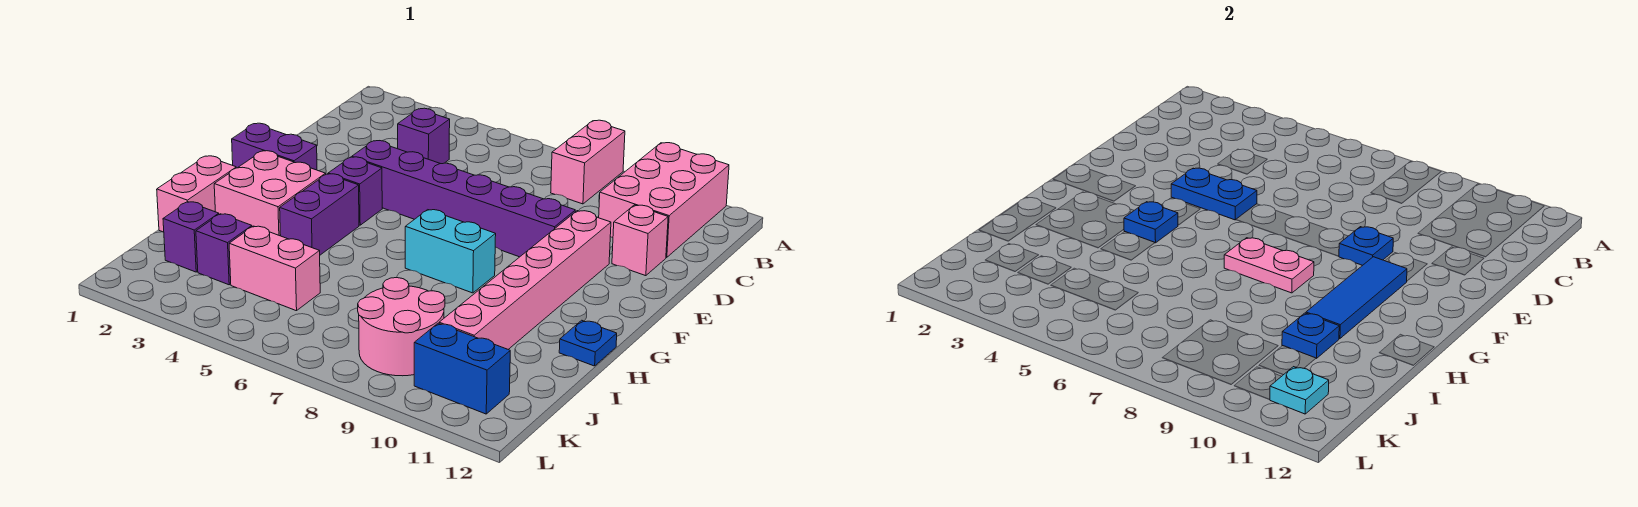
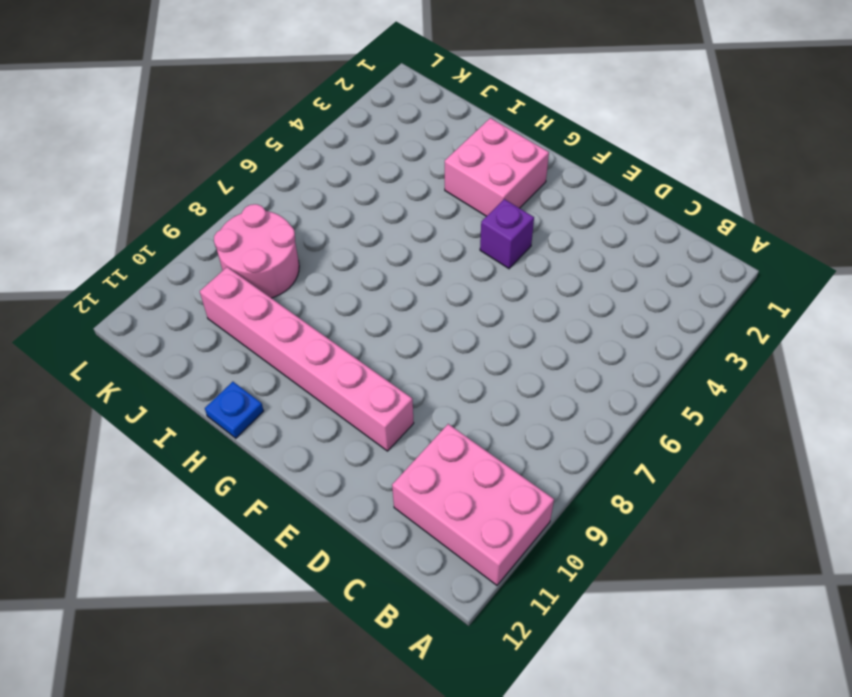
none -> pink 1x2 brick [551,120,625,204]
none -> purple 1x1 brick [398,108,450,164]
none -> pink 1x1 brick [612,205,668,276]

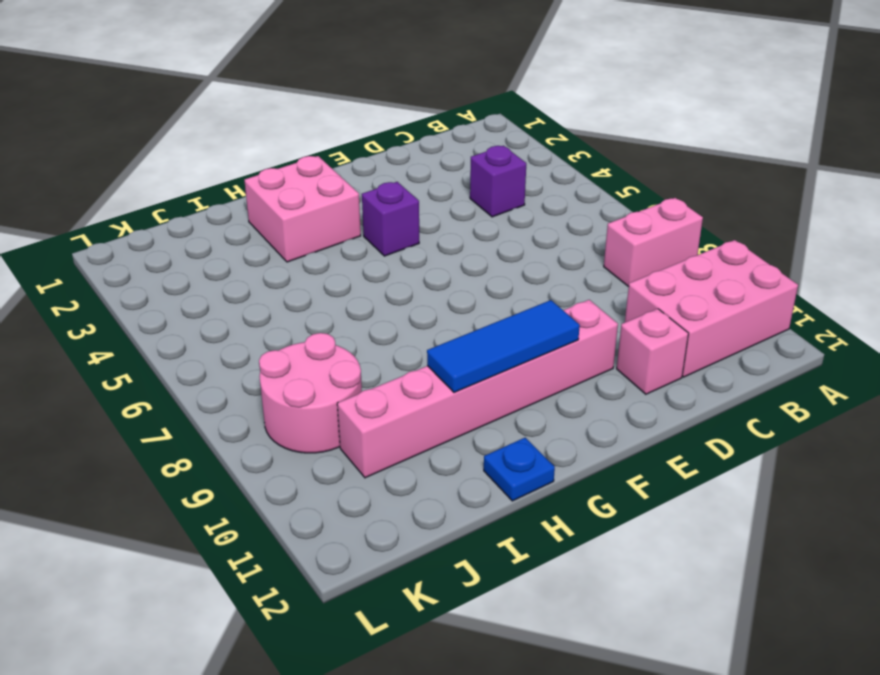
none -> purple 1x6 brick [352,141,575,257]
none -> purple 1x2 brick [232,123,317,170]
none -> purple 1x2 brick [280,174,359,255]

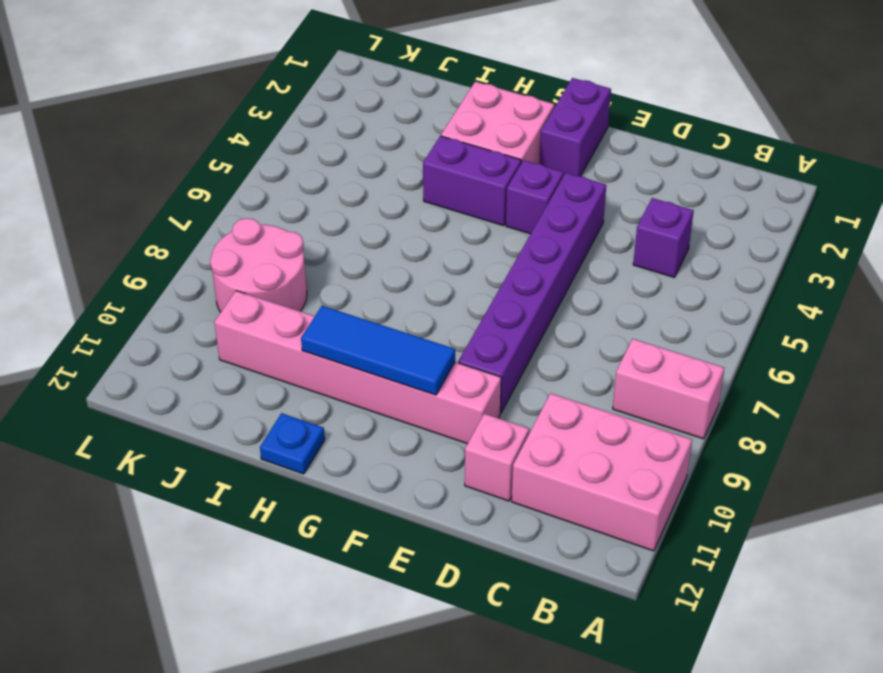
none -> cyan 1x2 brick [405,210,496,293]
none -> pink 1x2 brick [157,156,236,232]
none -> purple 1x1 brick [163,202,219,272]

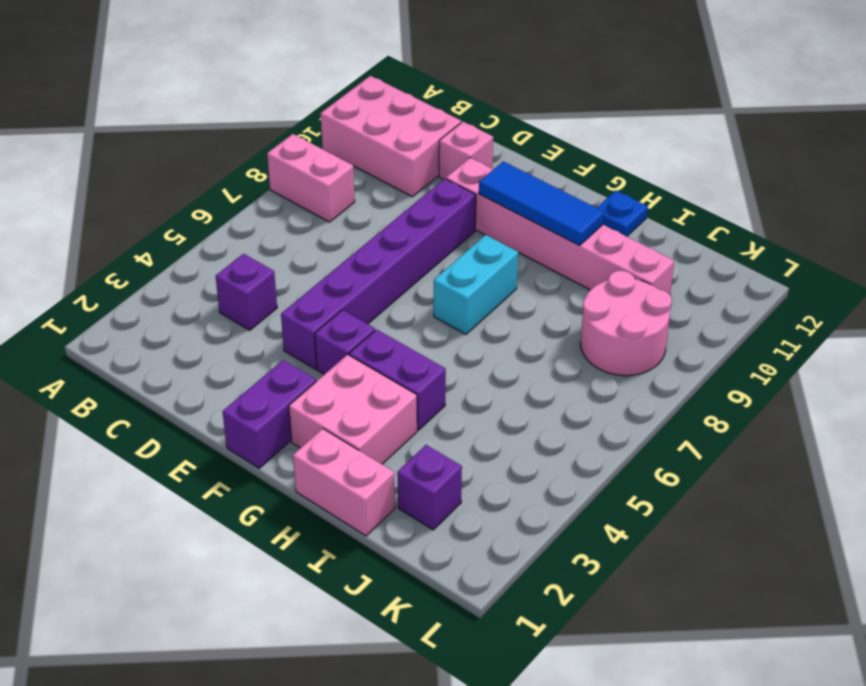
none -> purple 1x1 brick [196,214,252,285]
none -> pink 1x2 brick [229,226,320,311]
none -> blue 1x2 brick [414,323,510,414]

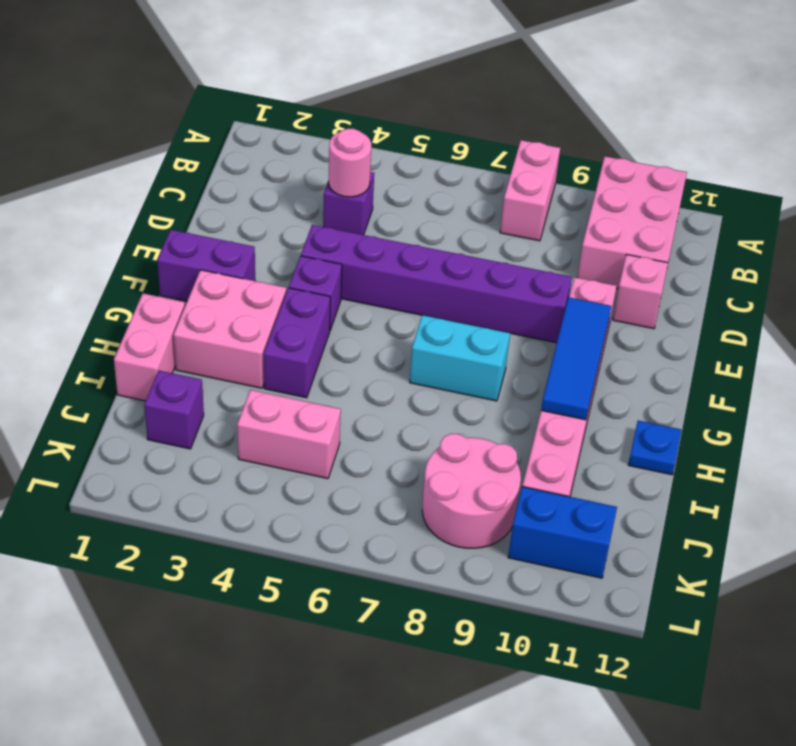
pink 1x1 round brick [328,129,371,197] -> none
none -> purple 1x1 brick [196,214,252,285]
none -> blue 1x2 plate [1171,168,1257,220]
none -> blue 1x1 plate [1339,227,1393,265]

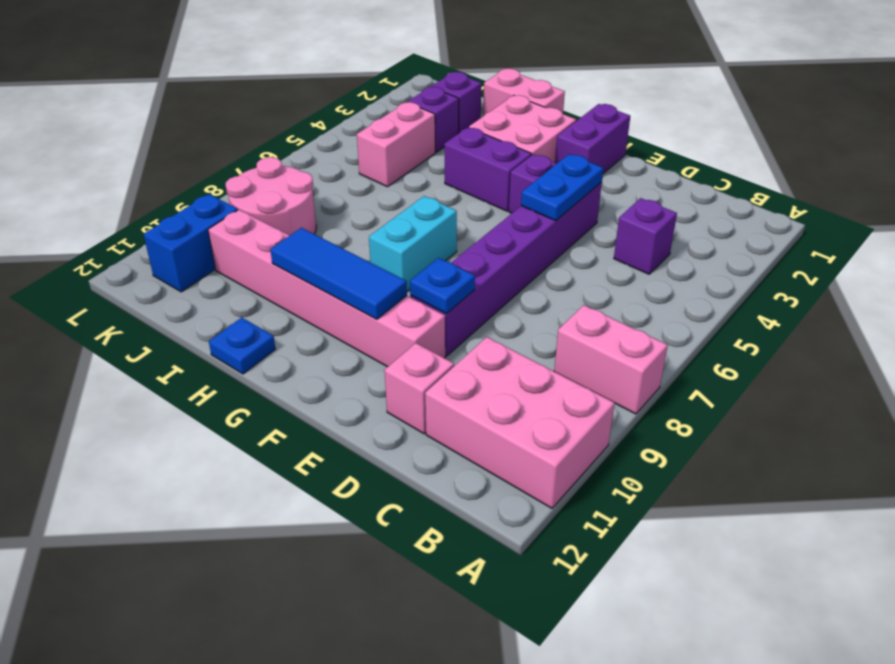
none -> blue 1x1 plate [1124,202,1178,243]
none -> pink 1x2 plate [1224,238,1314,293]
none -> blue 1x1 plate [1282,313,1339,358]

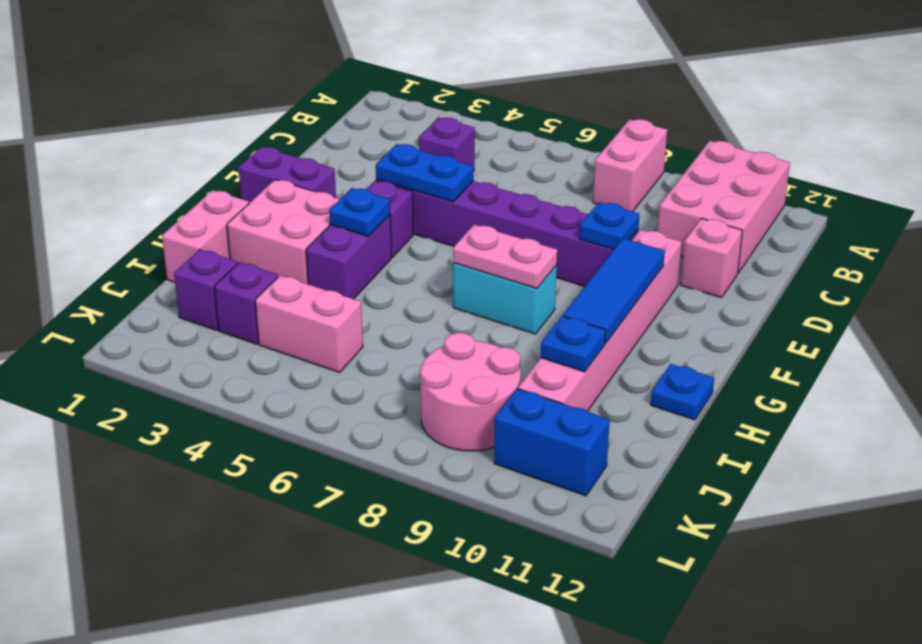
none -> cyan 1x1 plate [1270,367,1329,414]

